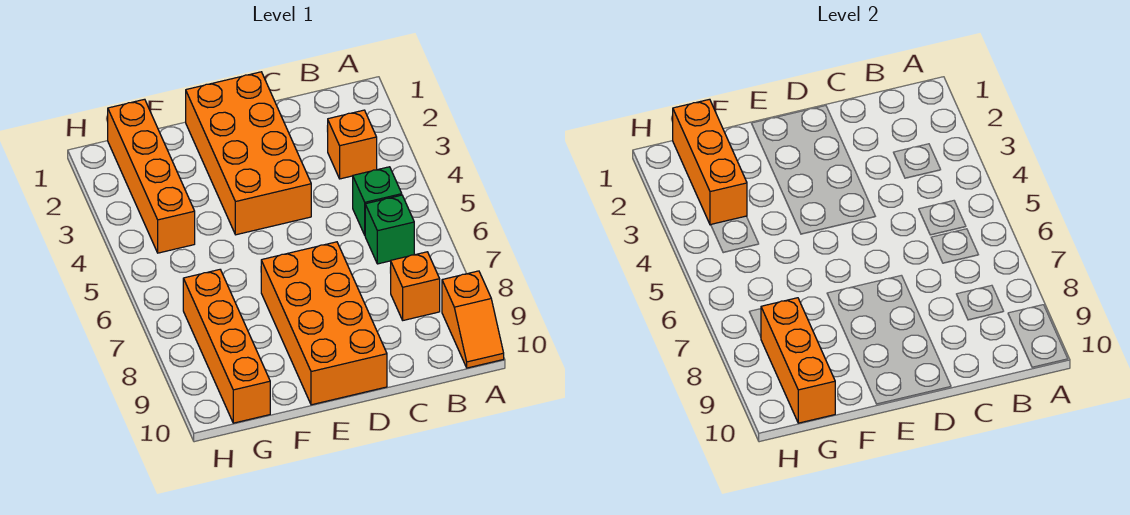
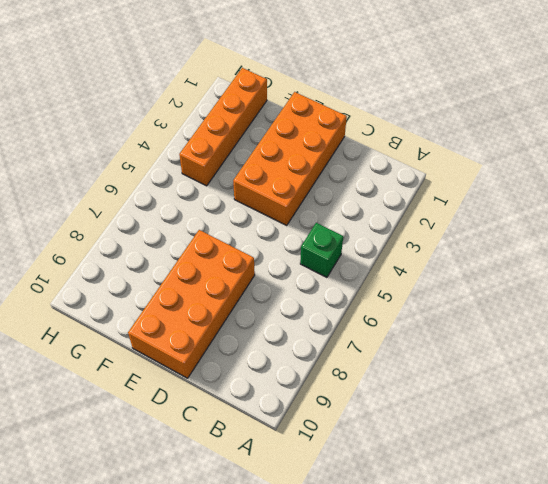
none -> orange 1x2 slope [442,271,504,368]
none -> orange 1x1 brick [327,110,377,179]

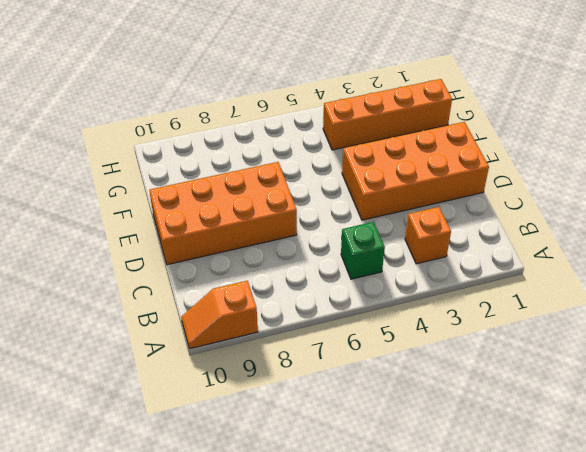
none -> green 1x1 brick [365,195,414,264]
none -> orange 1x1 brick [390,252,440,320]

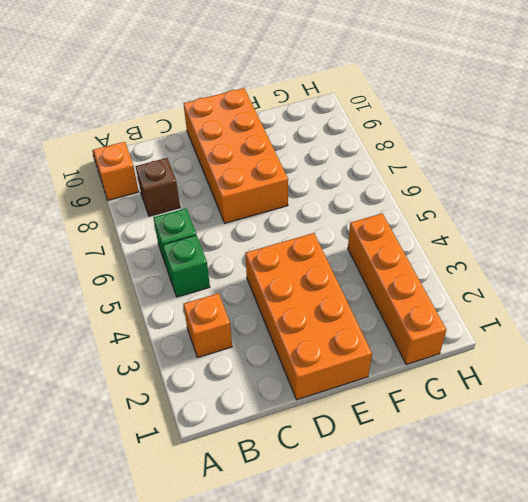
brown 1x1 brick [136,158,180,216] -> orange 1x1 brick [390,252,440,320]
none -> orange 1x4 brick [183,270,270,423]
none -> orange 1x3 brick [673,99,747,225]

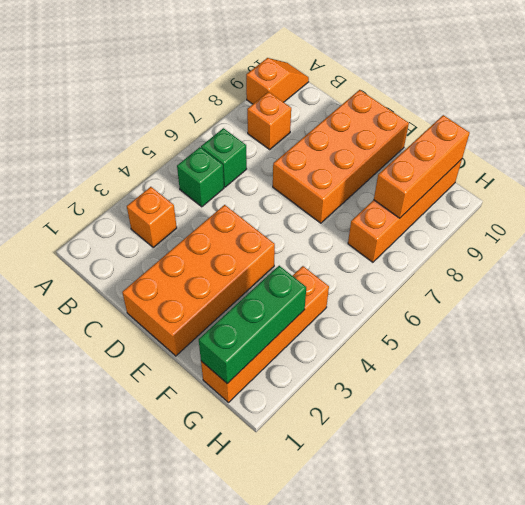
green 1x3 brick [199,266,306,384] -> orange 1x3 brick [673,99,747,225]

